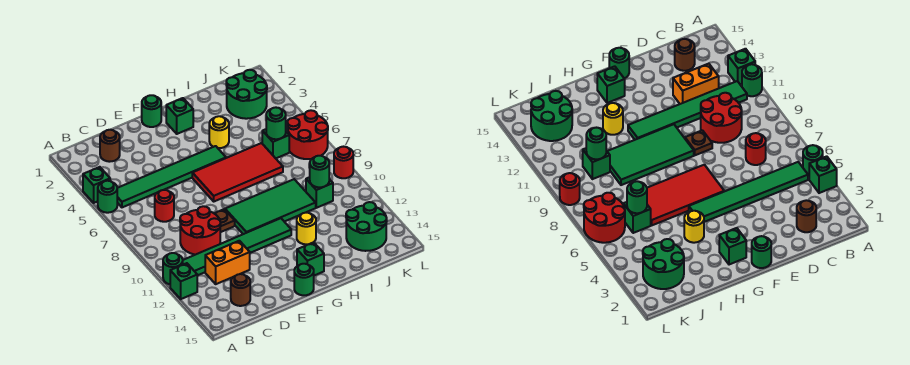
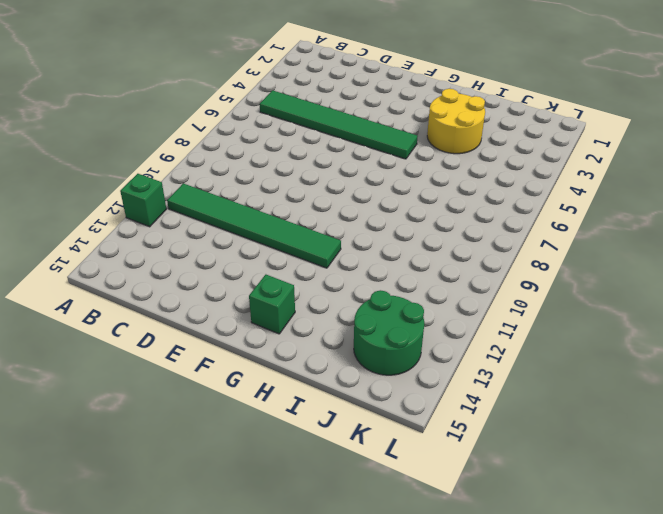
yellow 2x2 round brick [427,89,485,154] -> yellow 1x1 round brick [209,116,229,148]
none -> green 1x1 brick [83,167,110,203]
none -> green 1x1 round brick [98,181,117,213]
none -> green 1x1 round brick [163,253,183,284]

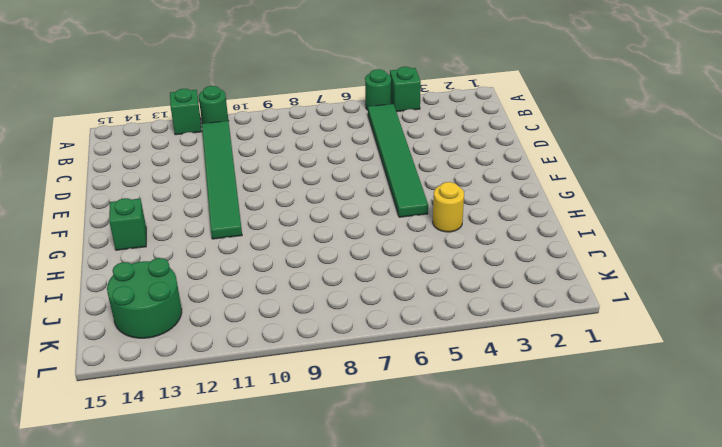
none -> brown 1x1 round brick [100,130,120,162]
none -> red 1x1 round brick [155,190,174,222]
none -> red 2x2 round brick [180,206,221,255]

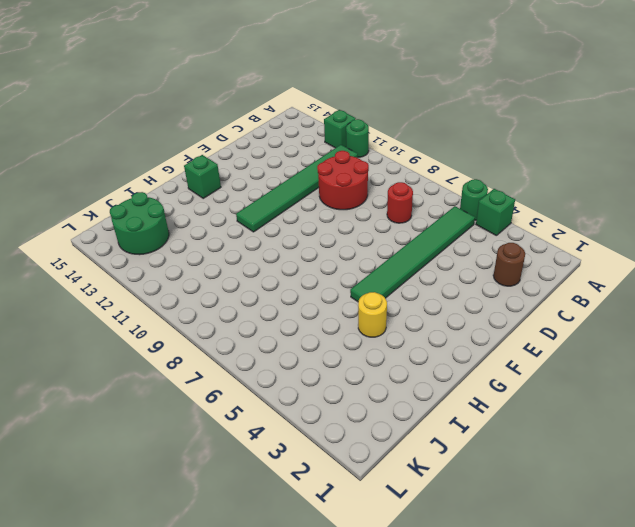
none -> orange 1x2 brick [205,241,250,284]
none -> brown 1x1 round brick [231,274,250,306]
none -> brown 1x1 plate [214,209,235,232]

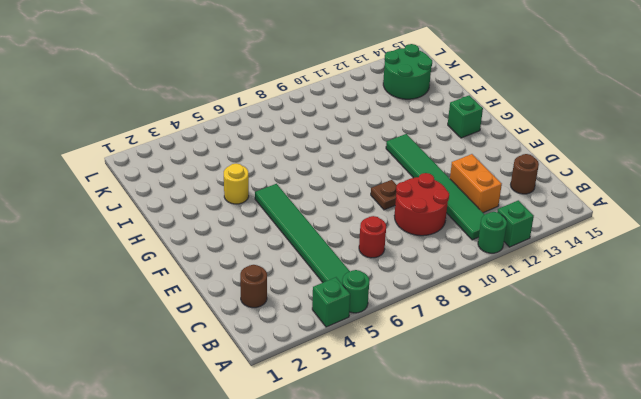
none -> green 1x1 round brick [142,95,161,127]
none -> red 2x4 tile [192,143,283,201]
none -> green 2x4 tile [225,179,316,234]

